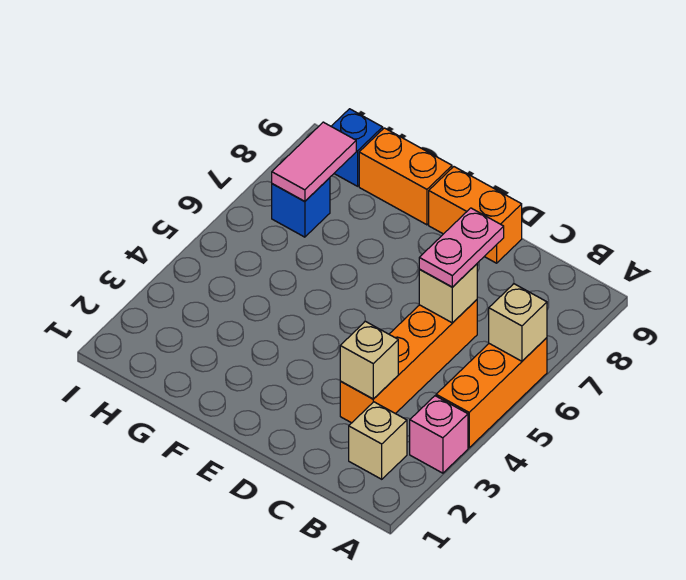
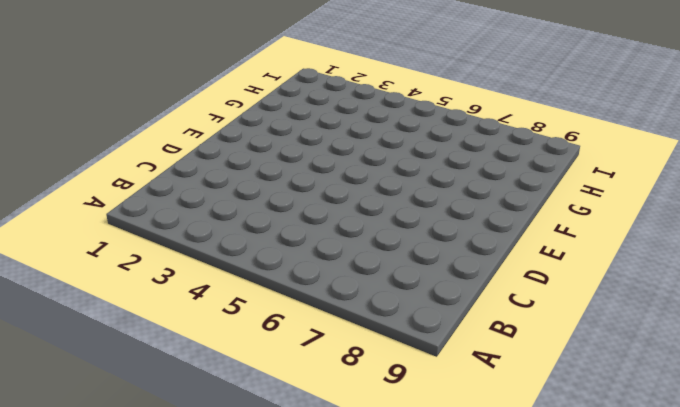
none -> pink 1x1 brick [410,396,468,473]
none -> orange 1x3 brick [436,338,547,448]
none -> tan 1x1 brick [349,402,407,479]

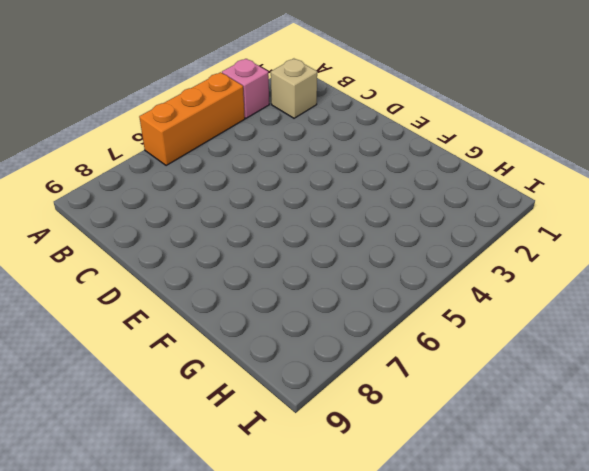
none -> orange 1x4 brick [340,300,477,423]
none -> orange 1x2 brick [429,167,522,263]
none -> orange 1x2 brick [359,128,452,225]

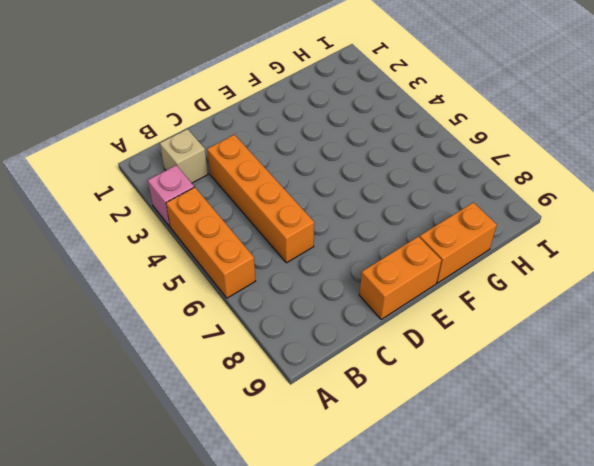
none -> blue 1x1 brick [272,178,330,237]
none -> blue 1x1 brick [331,109,383,186]
none -> tan 1x1 brick [489,284,547,361]

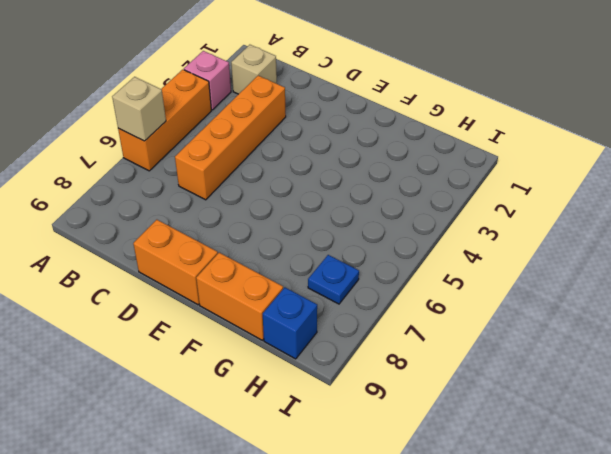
blue 1x1 plate [308,255,359,304] -> blue 1x1 brick [272,178,330,237]
none -> tan 1x1 brick [340,321,398,399]
none -> tan 1x1 brick [419,264,477,323]
none -> pink 1x2 tile [272,122,356,201]

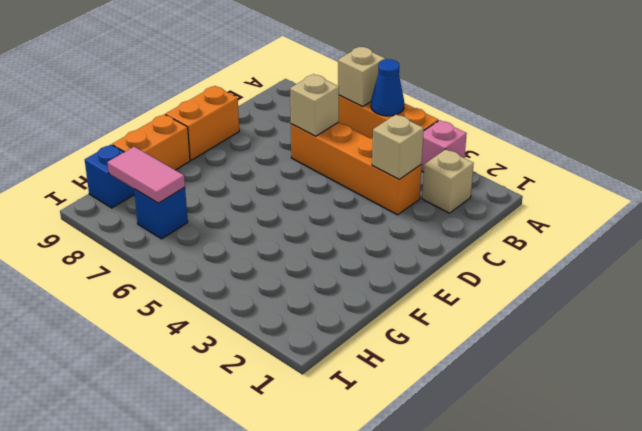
blue 1x1 cone [371,59,404,116] -> none
none -> pink 1x2 plate [419,208,504,287]

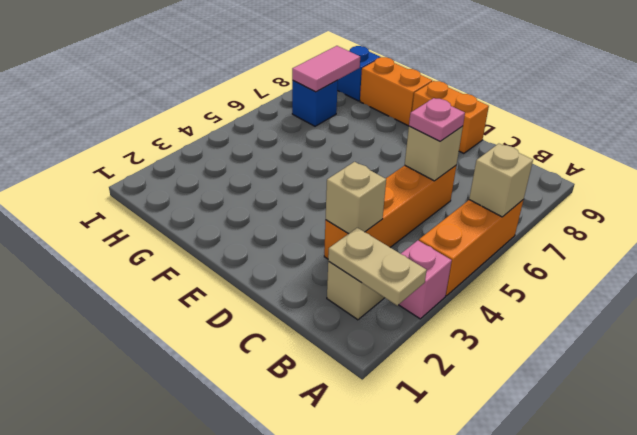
tan 1x2 plate [328,228,427,305] -> none
pink 1x1 plate [409,98,465,141] -> pink 1x2 plate [419,208,504,287]

